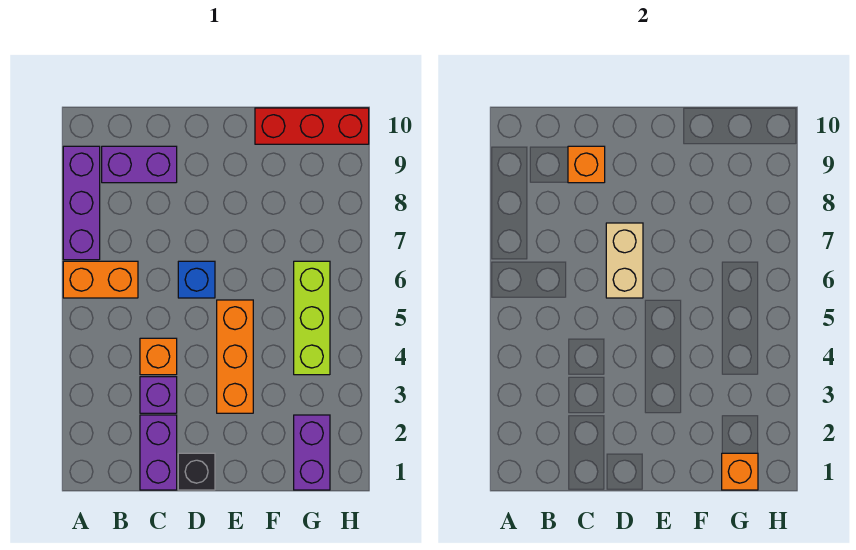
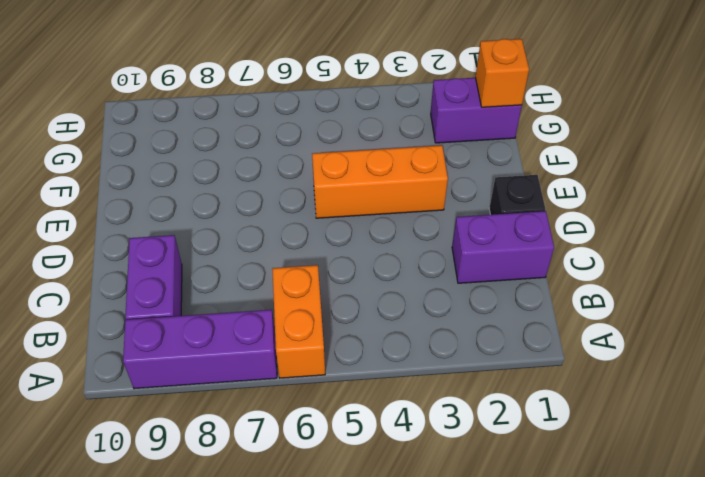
none -> purple 1x1 brick [140,377,177,413]
none -> orange 1x1 brick [140,338,177,375]
none -> blue 1x1 brick [178,261,215,298]

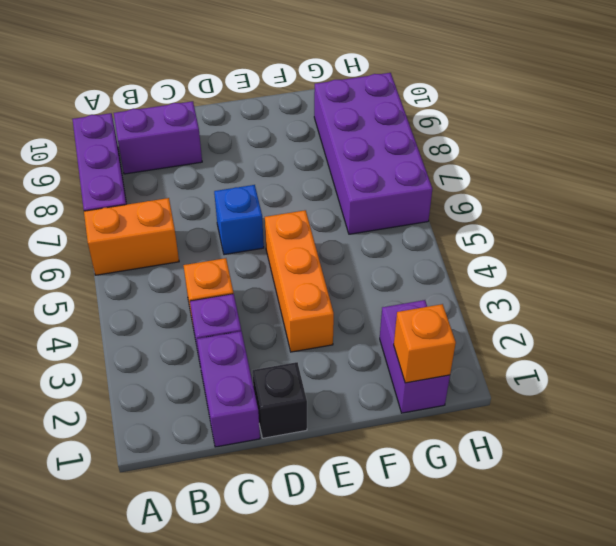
purple 2x4 brick [314,73,432,234] -> lime 1x3 brick [294,261,330,375]
none -> red 1x3 brick [255,108,369,144]
none -> orange 1x1 brick [568,146,605,183]
none -> tan 1x2 brick [606,223,643,298]

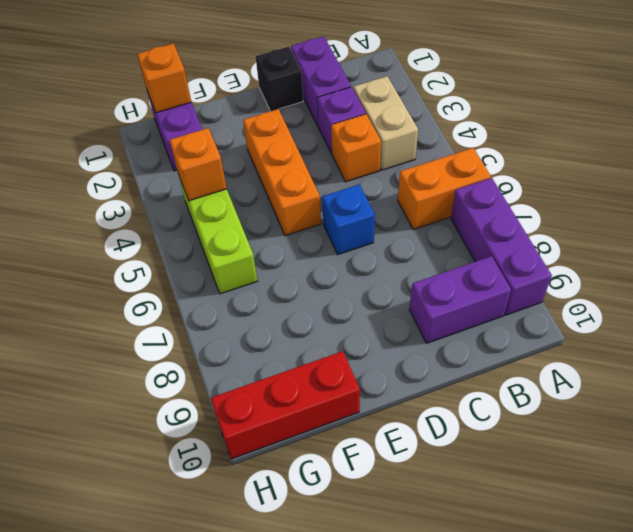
tan 1x2 brick [353,76,418,170] -> tan 1x2 brick moved to [606,223,643,298]
orange 1x1 brick [170,128,227,201] -> orange 1x1 brick moved to [568,146,605,183]

